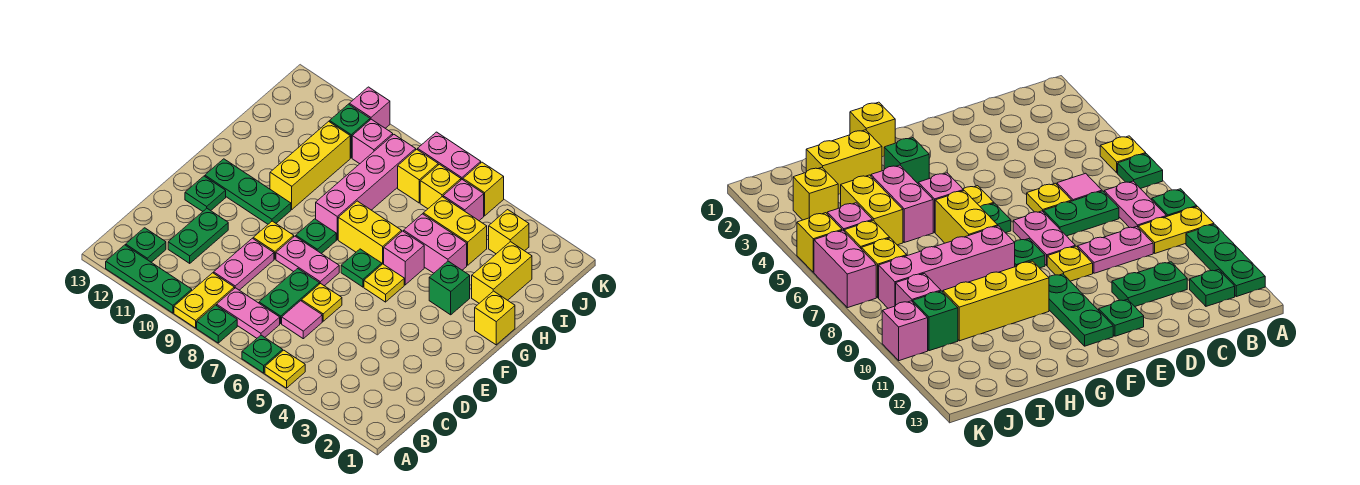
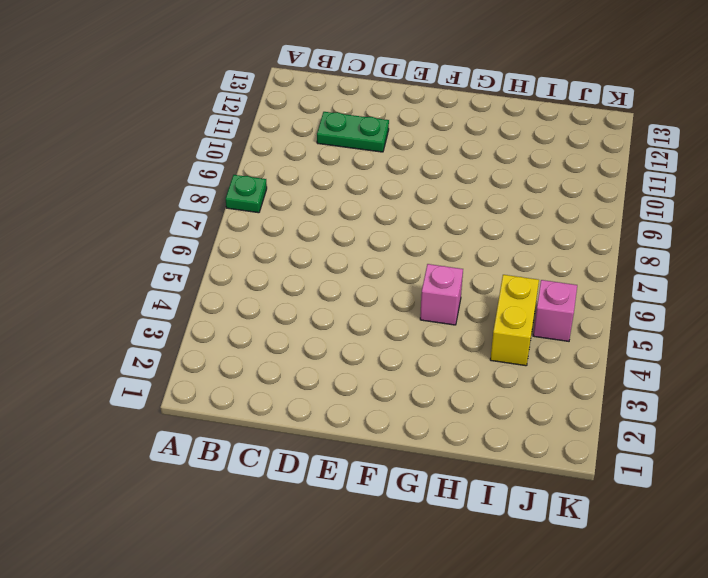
none -> yellow 1x1 plate [265,350,305,388]
none -> green 1x1 plate [242,335,283,373]
none -> yellow 1x2 plate [174,273,234,328]
none -> green 1x3 plate [106,245,192,313]

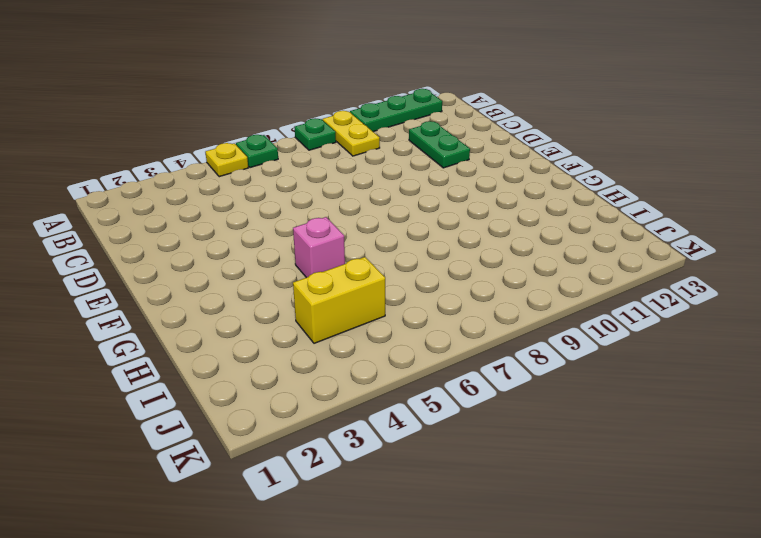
none -> pink 1x2 plate [217,288,280,338]
none -> green 1x1 plate [126,228,166,262]
none -> pink 1x1 tile [282,301,322,339]
none -> green 1x2 plate [259,269,319,324]

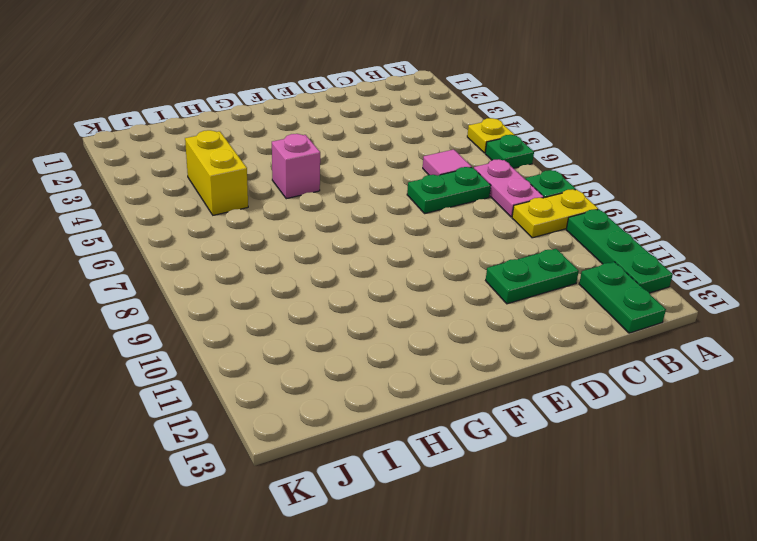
green 1x2 plate [579,262,666,333] -> green 1x1 plate [126,228,166,262]
none -> pink 1x2 plate [214,238,274,290]
none -> yellow 1x1 plate [302,283,342,321]
none -> pink 1x2 plate [276,236,339,286]
none -> yellow 1x1 plate [253,221,294,259]

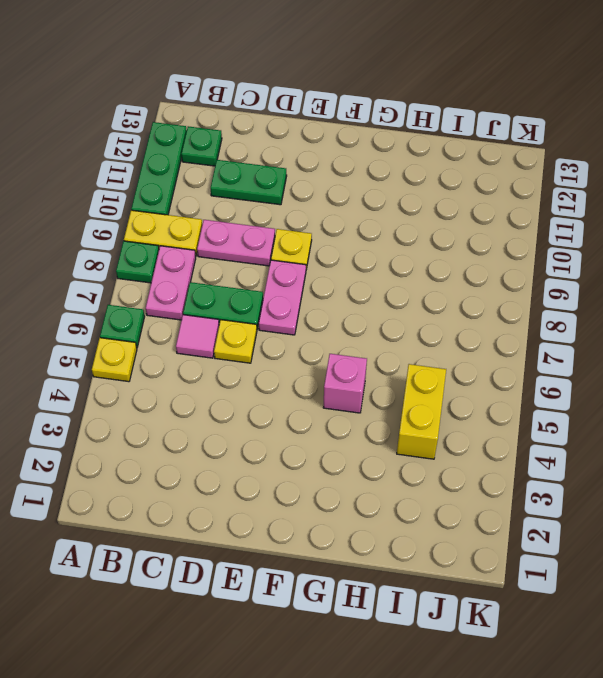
none -> green 1x1 plate [185,176,226,211]
none -> yellow 1x1 plate [364,264,404,302]
none -> green 1x1 plate [341,249,382,287]
none -> green 1x1 plate [296,219,336,254]

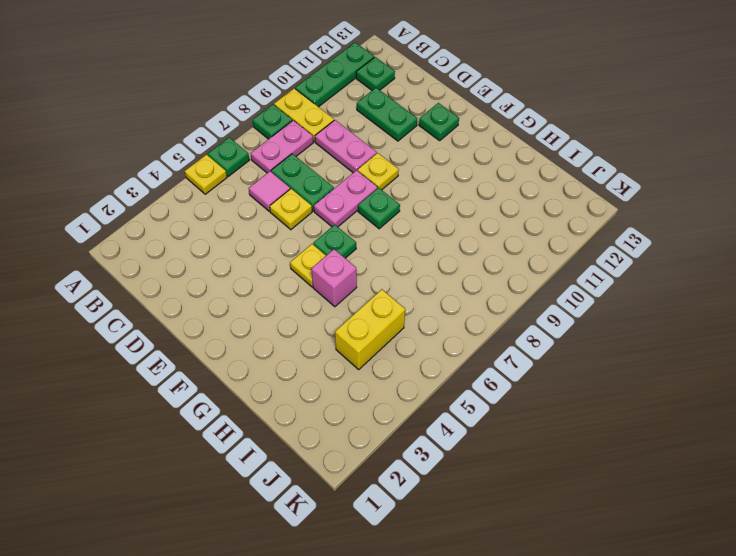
none -> green 1x3 plate [205,159,291,224]
none -> yellow 1x1 brick [475,291,515,345]
none -> green 1x1 brick [429,261,470,315]
none -> yellow 1x2 brick [338,201,402,264]

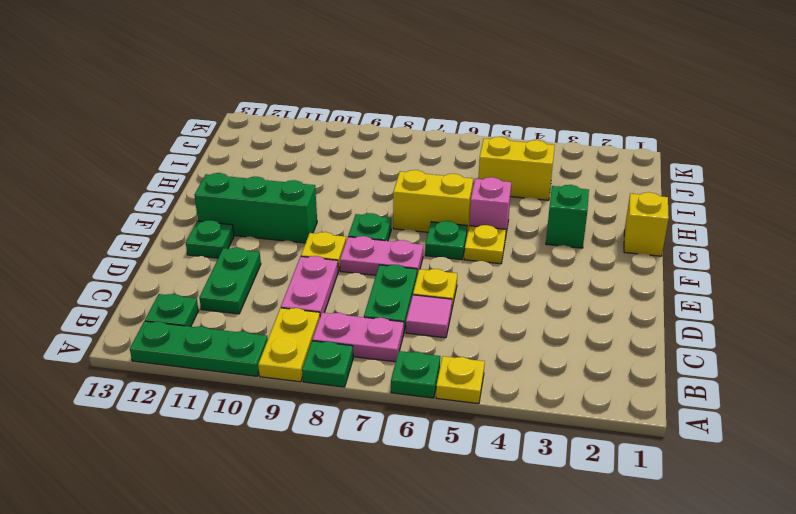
green 1x3 brick [194,173,317,243] -> green 1x3 plate [205,159,291,224]
none -> pink 1x4 brick [316,135,416,240]
none -> yellow 1x3 brick [270,121,350,209]
none -> yellow 1x2 brick [472,242,532,303]
none -> pink 1x2 brick [404,214,467,273]

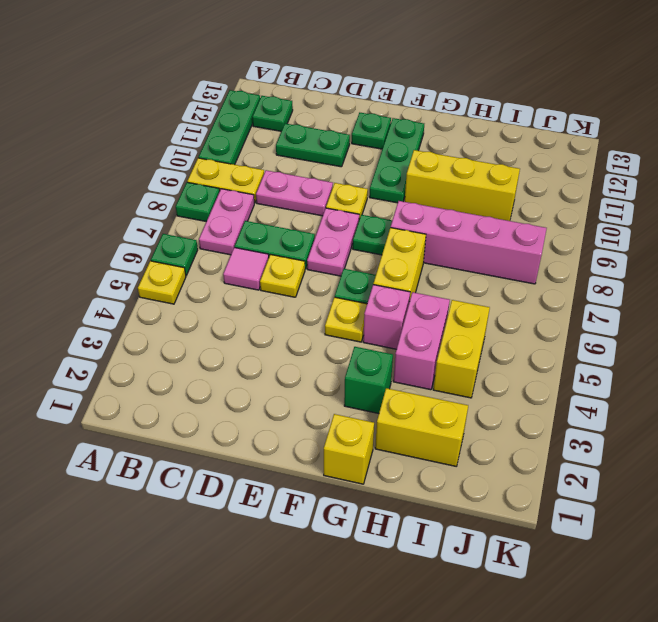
none -> yellow 1x1 brick [489,210,529,254]
none -> pink 1x1 brick [443,180,484,221]
none -> yellow 1x1 brick [420,164,461,209]
none -> yellow 1x1 brick [398,149,438,203]

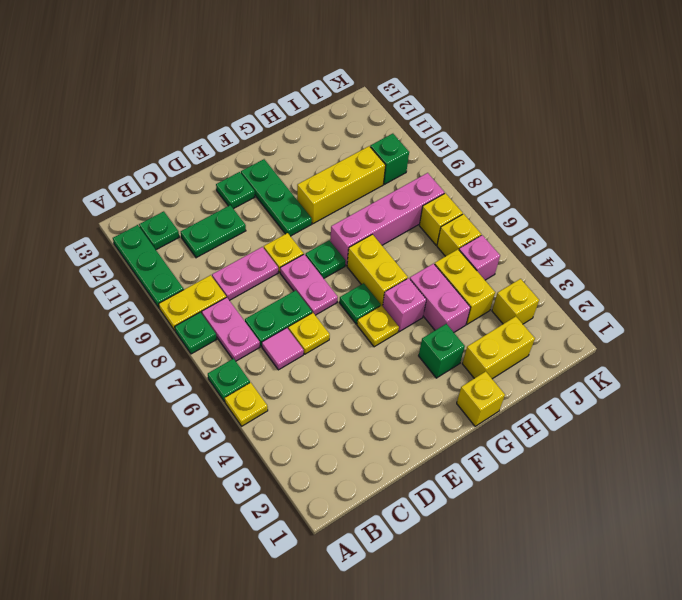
none -> pink 1x1 brick [352,119,393,164]
none -> yellow 1x1 brick [463,162,504,216]
none -> pink 1x2 brick [418,132,481,180]
none -> pink 1x1 brick [349,87,390,128]

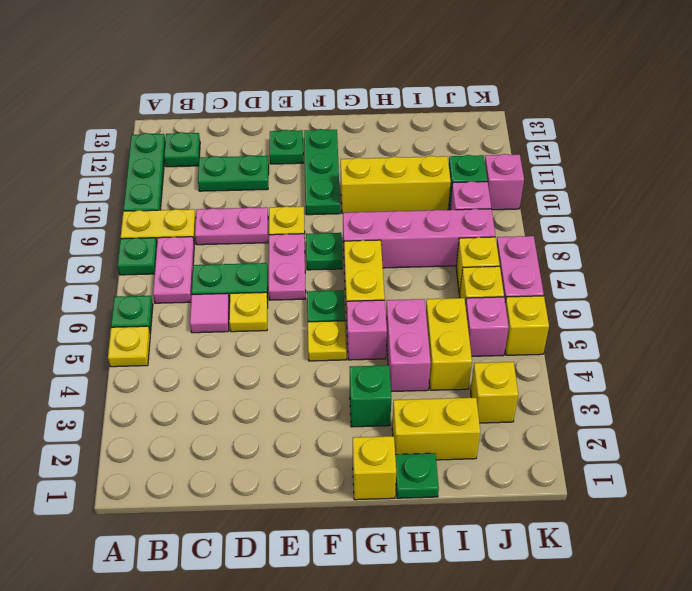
green 1x1 plate [395,453,439,498] -> none

